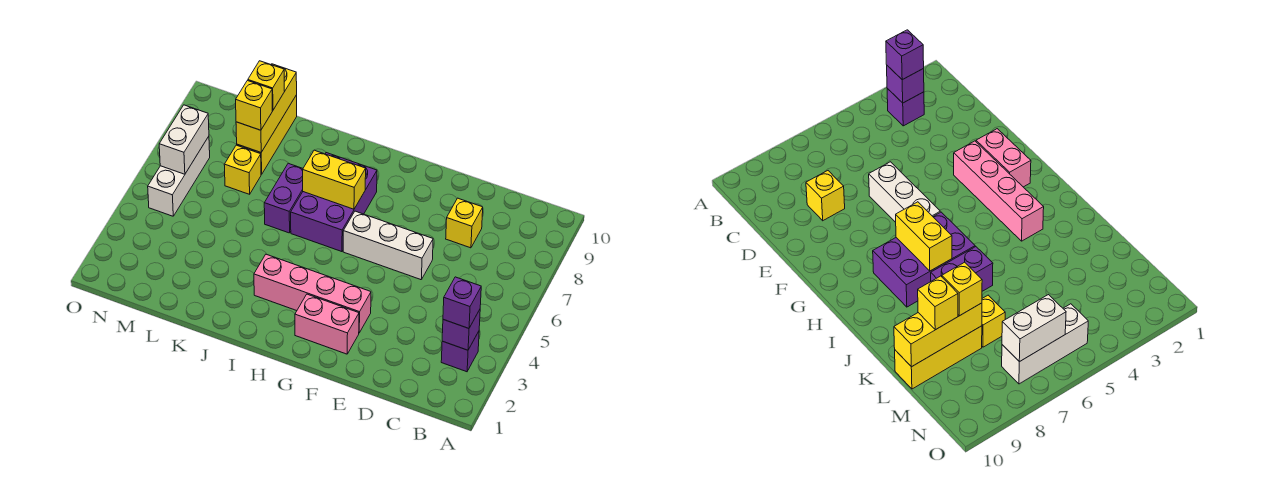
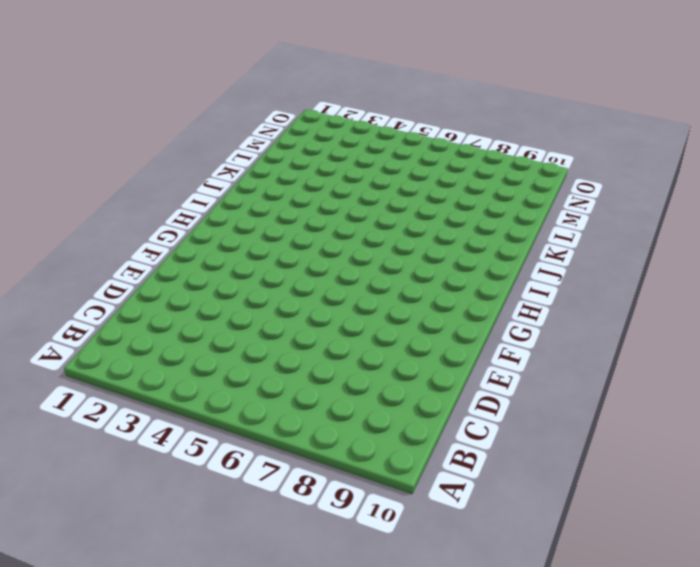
none -> purple 1x1 brick [441,331,479,372]
none -> yellow 1x1 brick [446,198,483,248]
none -> white 1x3 brick [343,211,433,280]

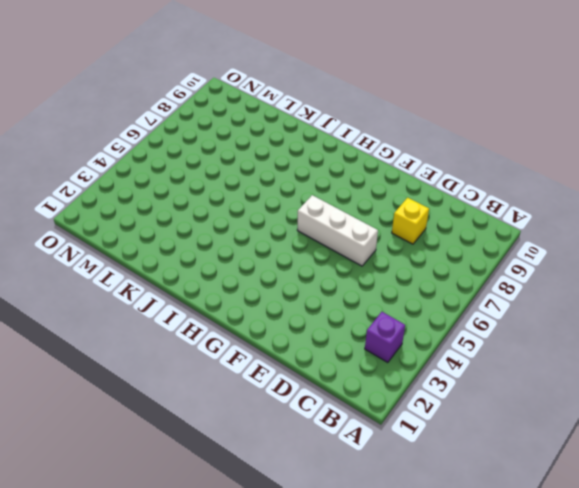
none -> pink 1x2 brick [295,294,359,354]
none -> pink 1x4 brick [254,254,371,333]
none -> purple 2x3 brick [291,153,377,252]

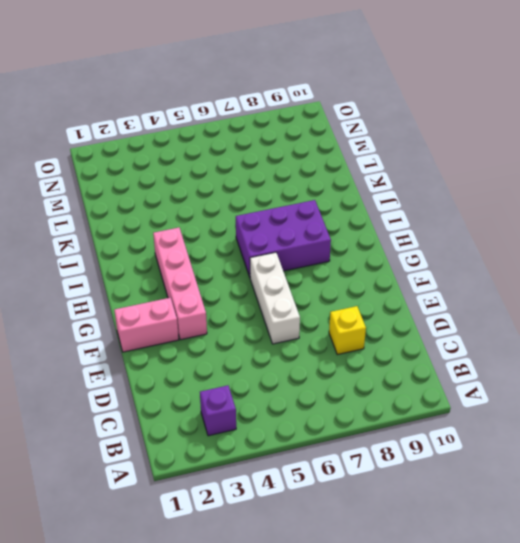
pink 1x2 brick [114,298,179,352] -> pink 1x2 brick turned to [295,294,359,354]
none -> purple 1x2 brick [264,163,303,233]
none -> yellow 1x1 brick [224,145,261,194]
none -> yellow 1x3 brick [237,95,297,174]

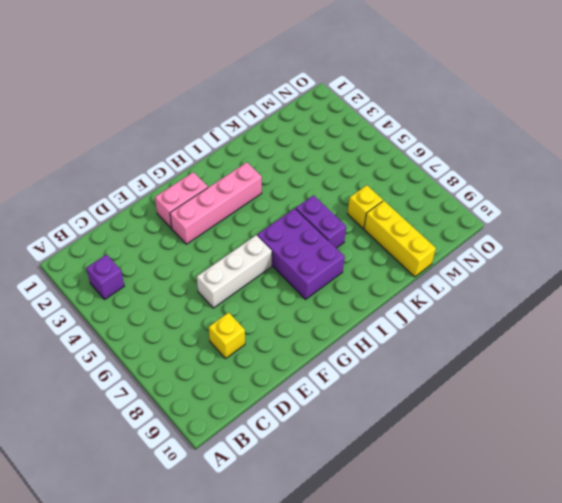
none -> white 1x3 brick [148,136,210,216]
none -> purple 1x1 brick [442,310,480,350]
none -> yellow 1x2 brick [303,150,366,209]

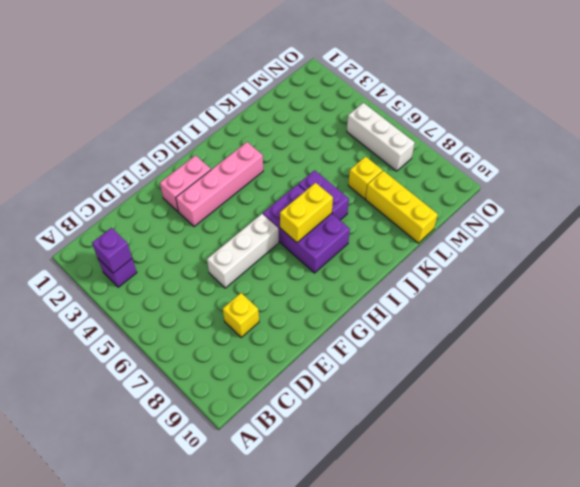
none -> yellow 1x3 brick [236,64,297,152]
none -> white 1x2 brick [159,105,209,174]
none -> purple 1x1 brick [443,277,481,328]

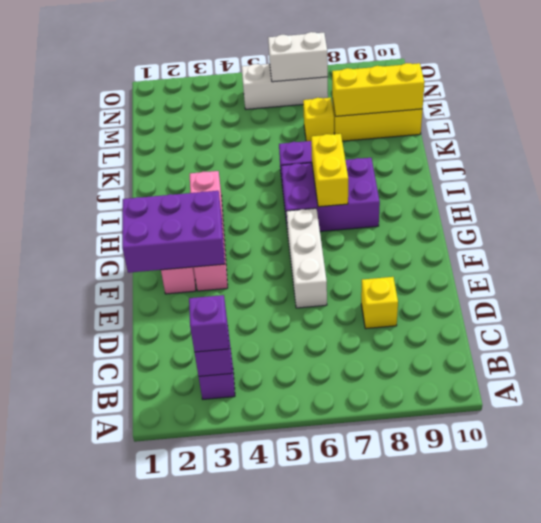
purple 2x3 brick [122,191,225,273] -> none
none -> yellow 1x1 brick [236,81,272,130]
none -> yellow 1x1 brick [248,61,285,110]

